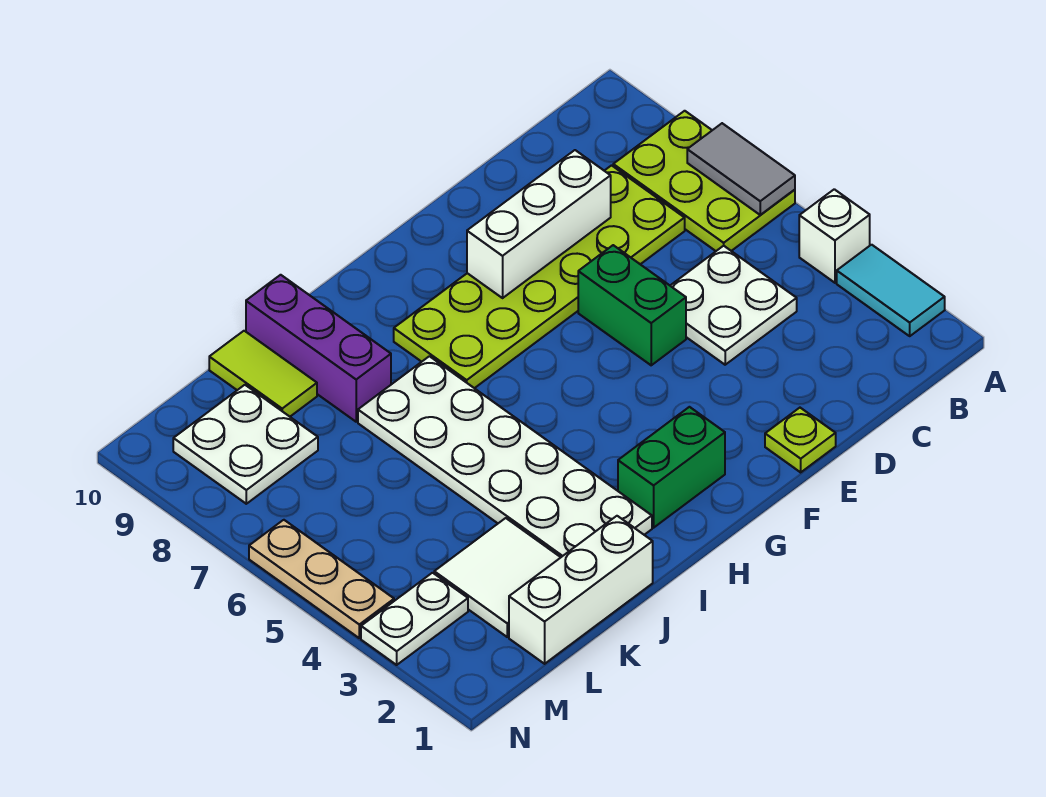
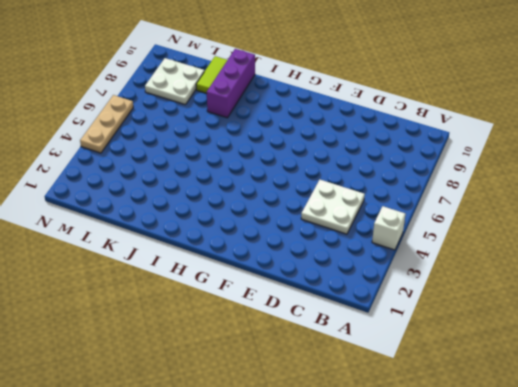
none -> cyan 1x2 tile [837,245,945,336]
none -> lime 2x3 plate [613,111,795,251]
none -> lime 2x6 plate [394,165,685,388]

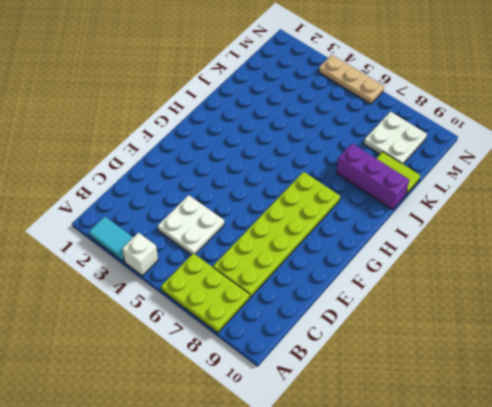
none -> lime 1x1 plate [765,408,836,472]
none -> green 1x2 brick [578,245,686,365]
none -> green 1x2 brick [618,407,725,528]

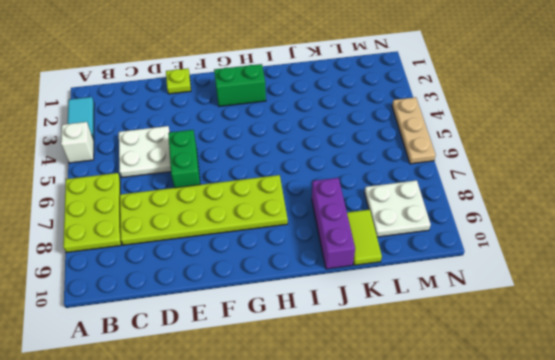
none -> white 2x6 plate [358,356,652,557]
none -> white 1x3 brick [509,516,653,664]
none -> white 2x2 tile [434,518,561,637]

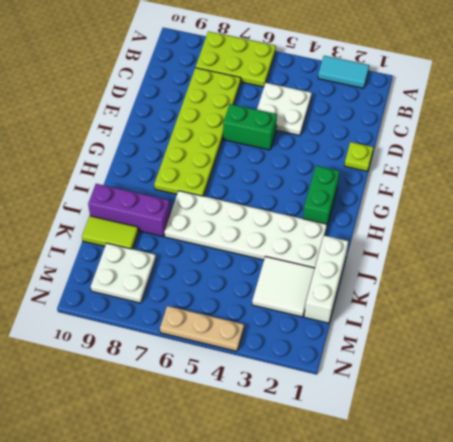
none -> white 1x1 brick [799,189,870,283]
none -> white 1x2 plate [361,573,468,665]
none -> grey 1x2 tile [687,123,795,215]

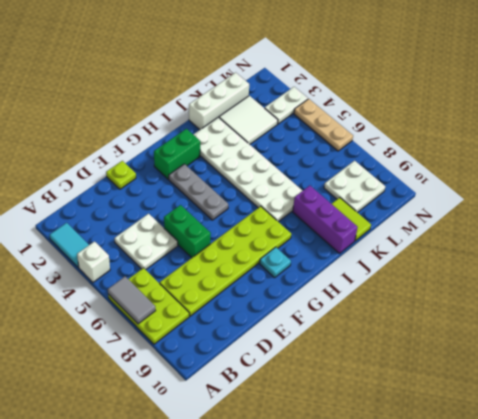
grey 1x3 plate [169,164,228,220] -> none
cyan 1x1 plate [260,247,291,278] -> none
none -> white 1x3 brick [467,150,611,298]

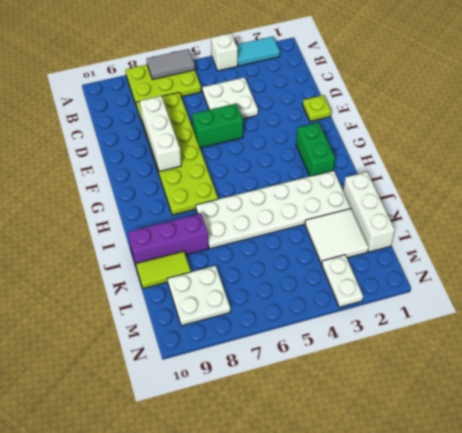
none -> tan 1x3 plate [249,520,394,638]

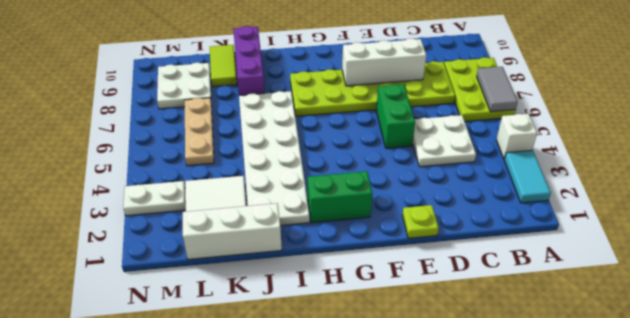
tan 1x3 plate [185,98,214,166] -> tan 1x3 plate moved to [249,520,394,638]

